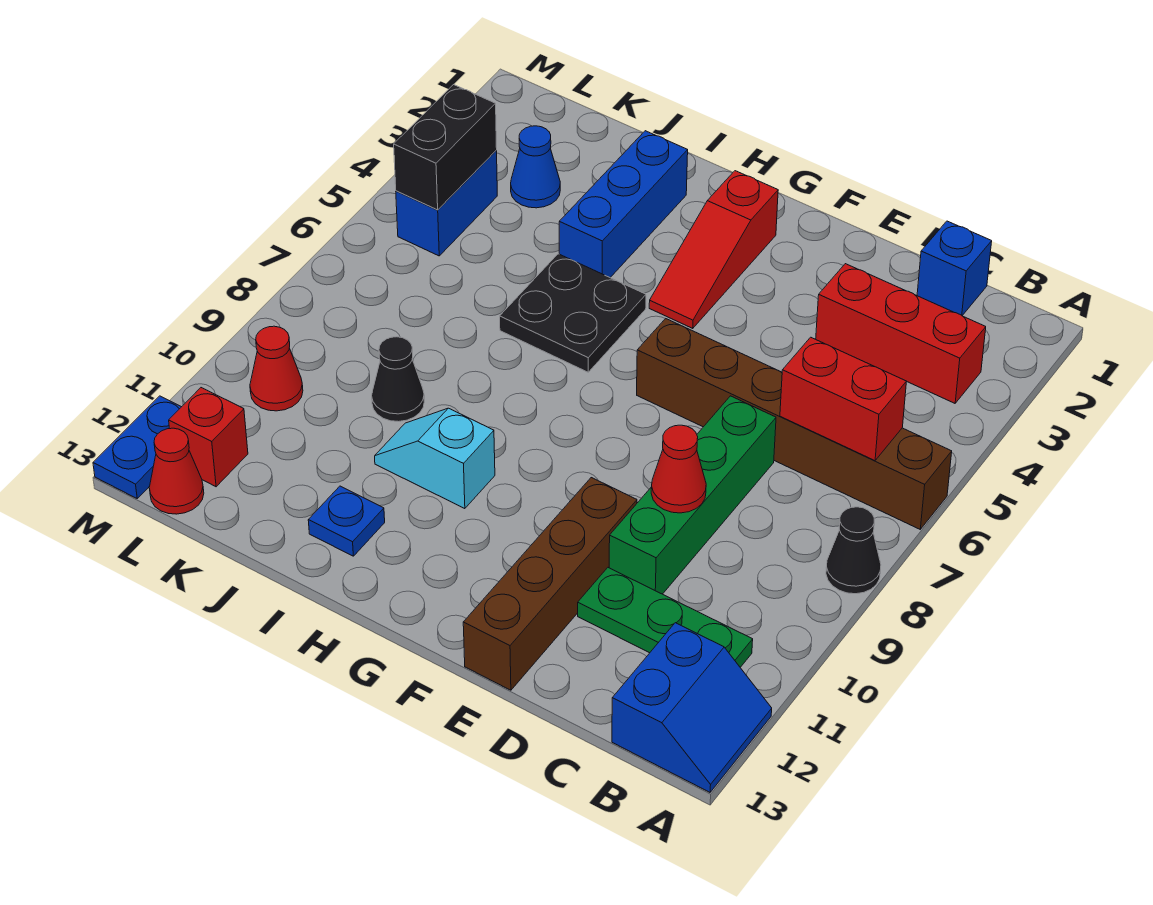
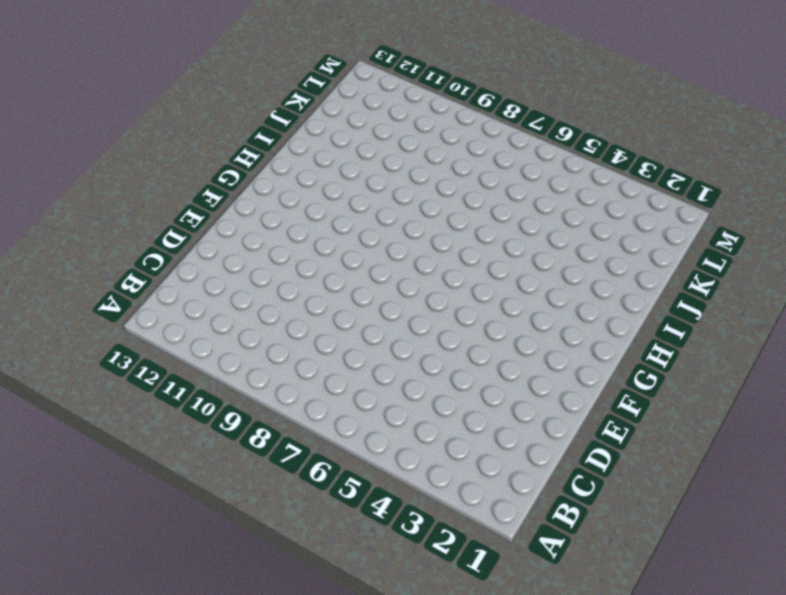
none -> brown 1x6 brick [637,319,952,529]
none -> black 1x1 cone [826,507,881,594]
none -> blue 2x2 slope [612,623,772,792]

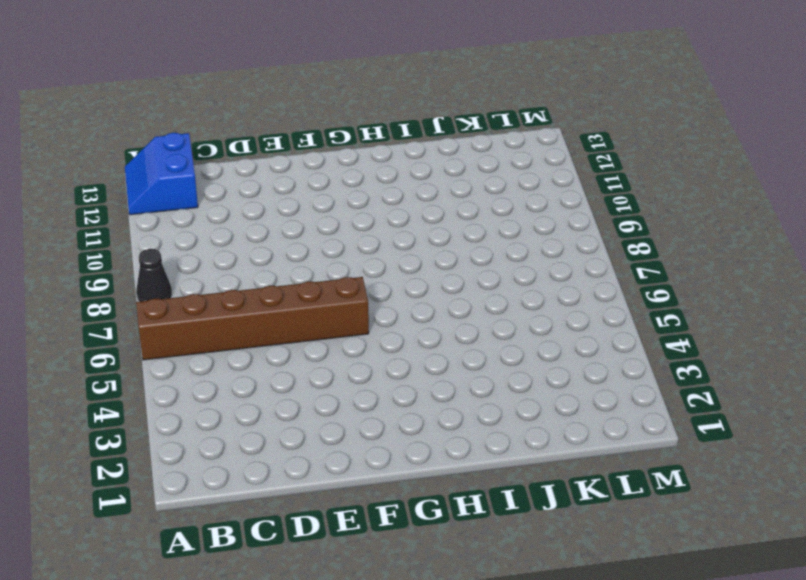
none -> red 1x3 brick [816,264,986,403]
none -> green 1x3 plate [578,568,753,667]
none -> blue 1x1 brick [917,221,992,316]

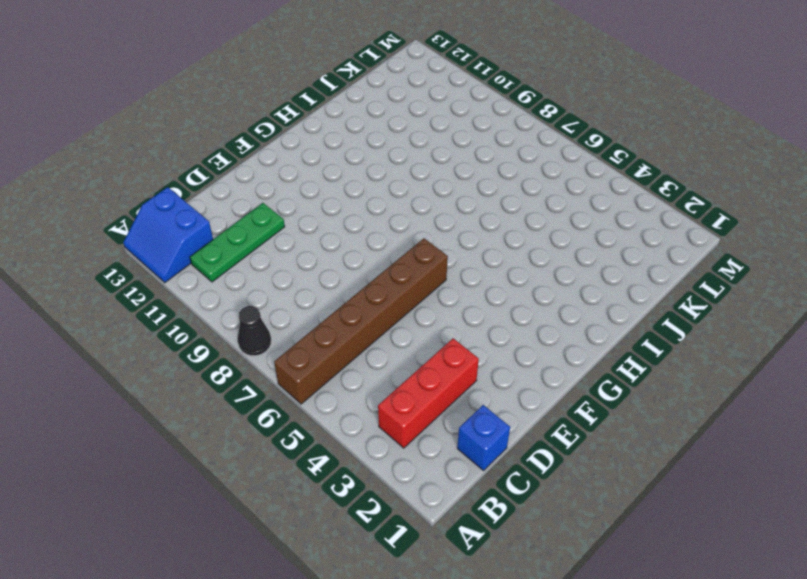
none -> green 1x4 brick [609,396,776,594]
none -> brown 1x4 brick [463,478,637,690]
none -> red 1x3 slope [649,171,778,328]

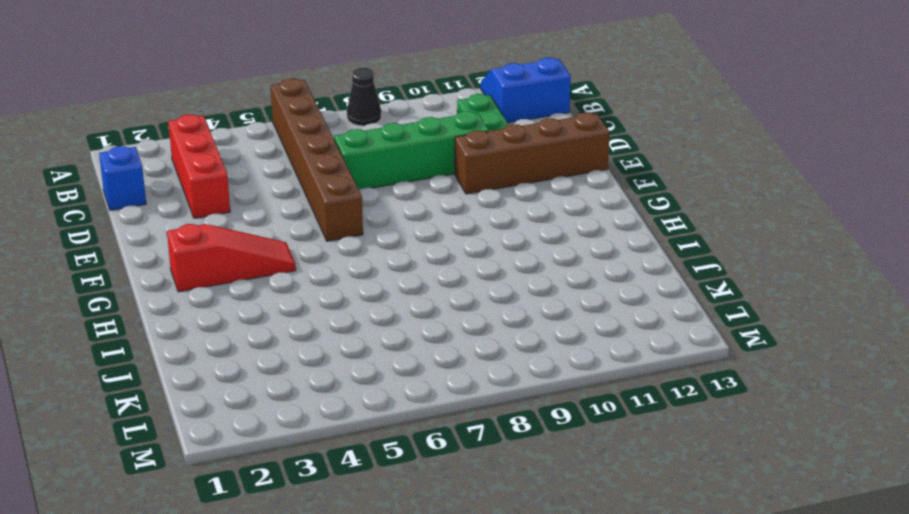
none -> black 2x2 plate [500,254,646,372]
none -> cyan 1x2 slope [375,408,495,509]
none -> blue 1x3 brick [559,131,688,278]

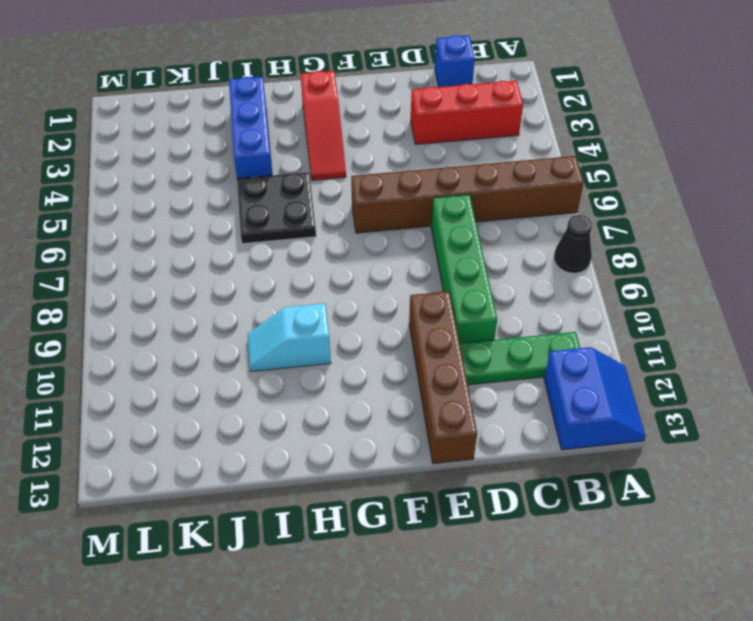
none -> blue 1x1 plate [308,486,385,556]
none -> black 1x1 cone [372,337,424,422]
none -> blue 1x1 cone [511,126,560,208]

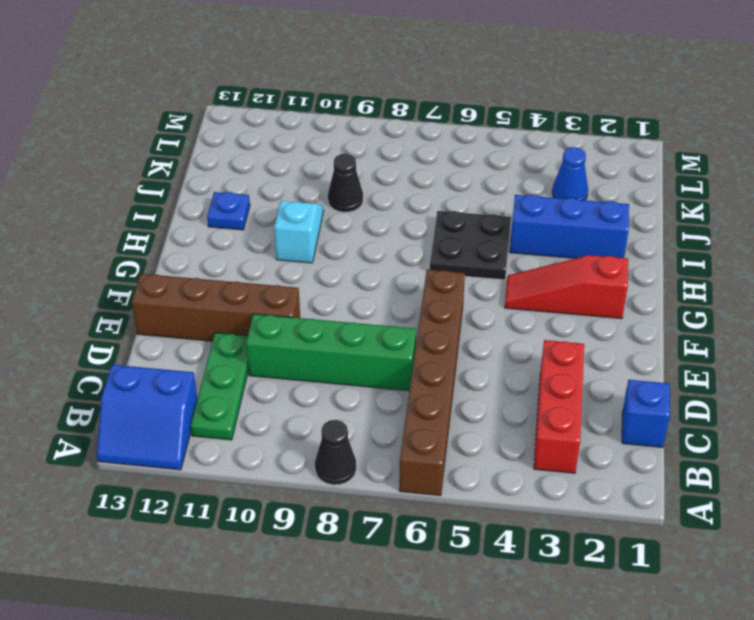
none -> blue 1x2 brick [396,151,497,256]
none -> red 1x1 cone [250,326,303,411]
none -> red 1x1 brick [169,388,248,487]

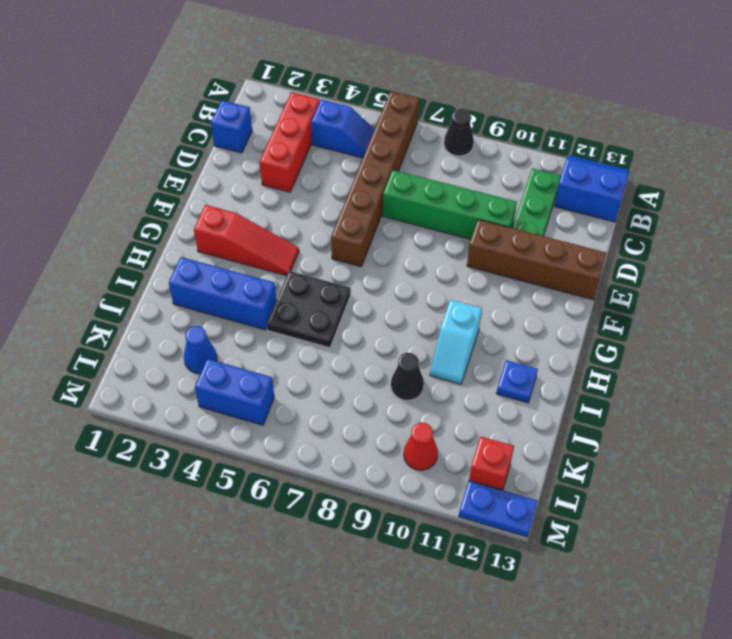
blue 1x2 slope [311,99,375,158] -> none
none -> red 1x1 cone [149,428,204,514]
none -> red 1x2 brick [780,337,907,461]
none -> red 1x1 cone [651,425,706,513]

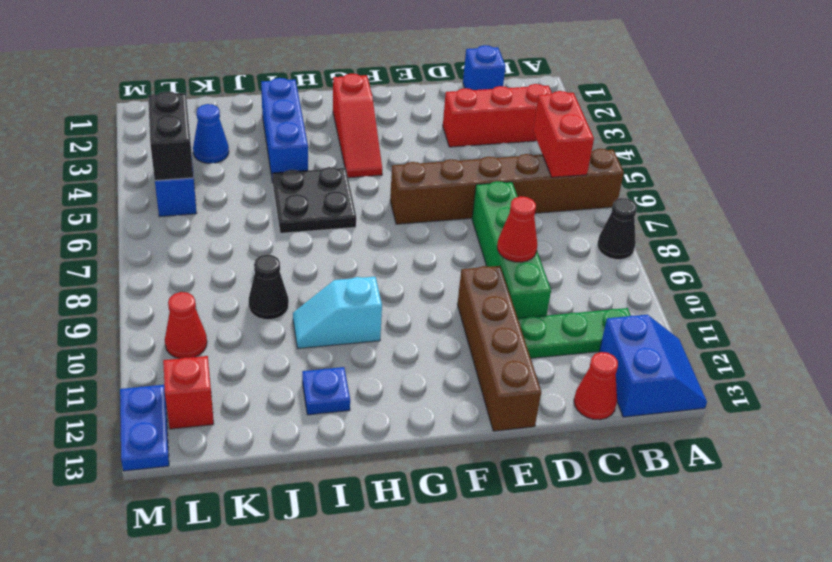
red 1x2 brick [533,91,594,177] -> red 1x2 brick turned to [780,337,907,461]
red 1x1 cone [574,352,618,420] -> red 1x1 cone moved to [149,428,204,514]

